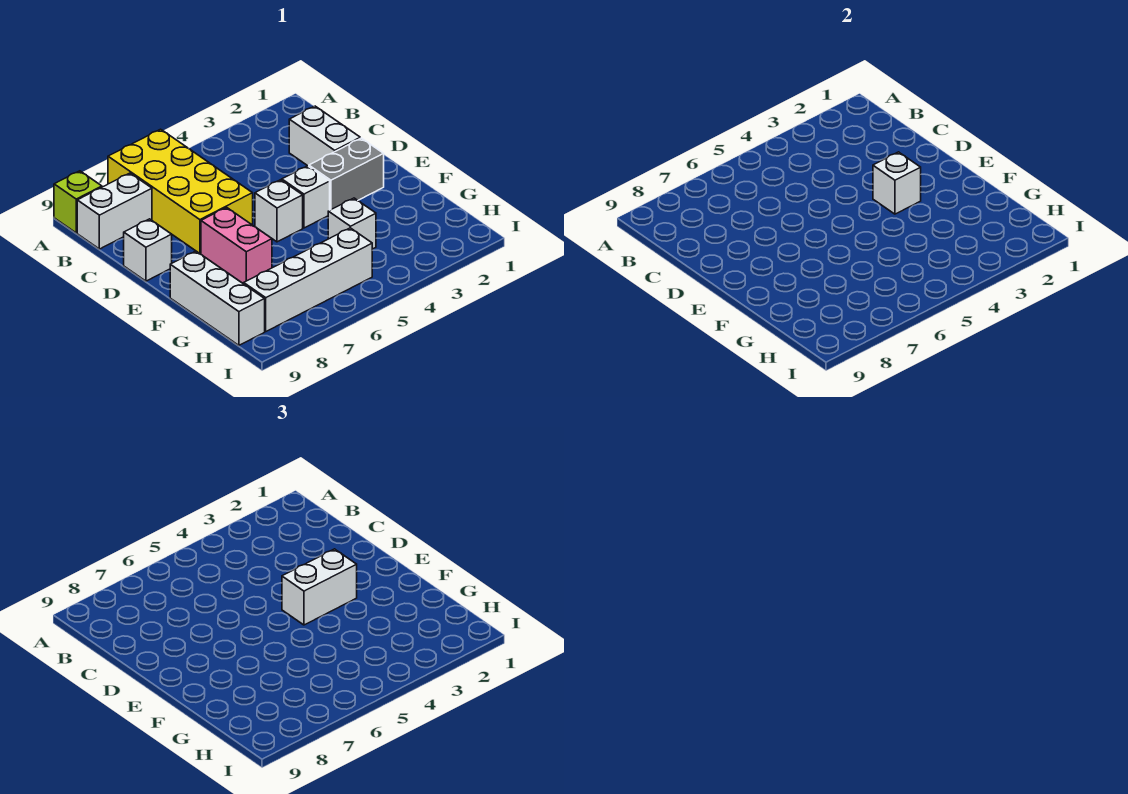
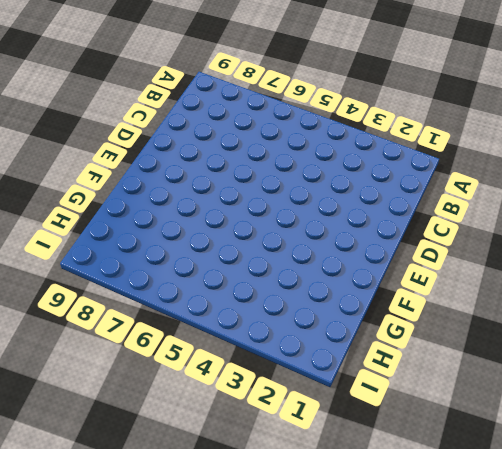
none -> yellow 2x4 brick [108,129,253,254]
none -> lime 1x1 brick [54,171,102,233]
none -> white 1x2 brick [77,173,152,249]

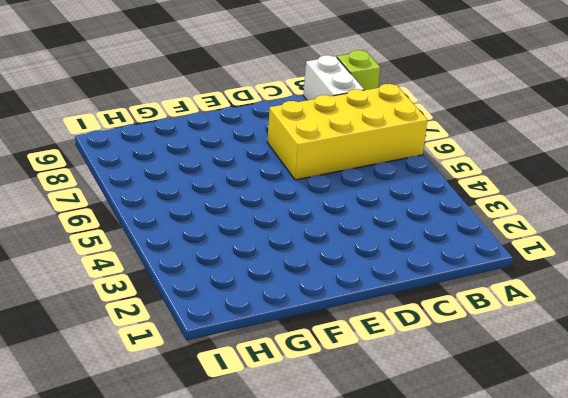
none -> white 1x2 brick [289,106,360,166]
none -> white 1x1 brick [124,219,172,281]
none -> grey 1x2 brick [309,138,384,210]

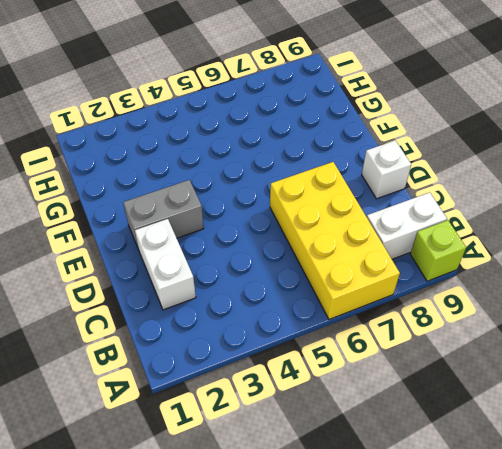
none -> white 1x1 brick [282,166,330,228]
none -> white 1x1 brick [255,180,303,242]
none -> pink 1x2 brick [201,207,272,284]

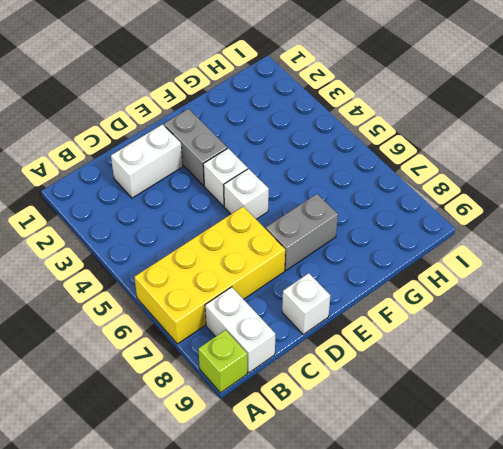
grey 1x2 brick [266,194,338,271] -> pink 1x2 brick [201,207,272,284]
none -> white 1x3 brick [170,251,265,345]
none -> white 1x1 brick [328,198,376,249]
none -> white 1x4 brick [244,228,372,331]

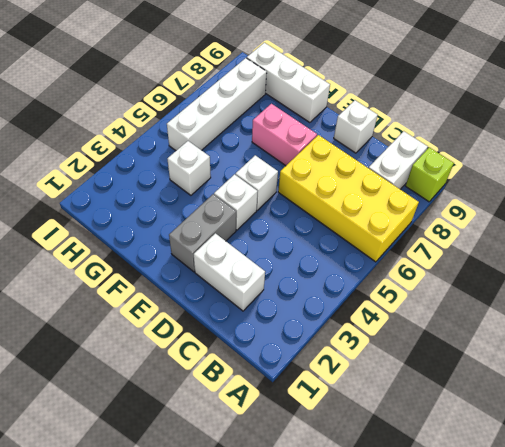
none -> white 1x1 brick [873,152,921,214]
none -> white 1x2 brick [282,549,357,625]

